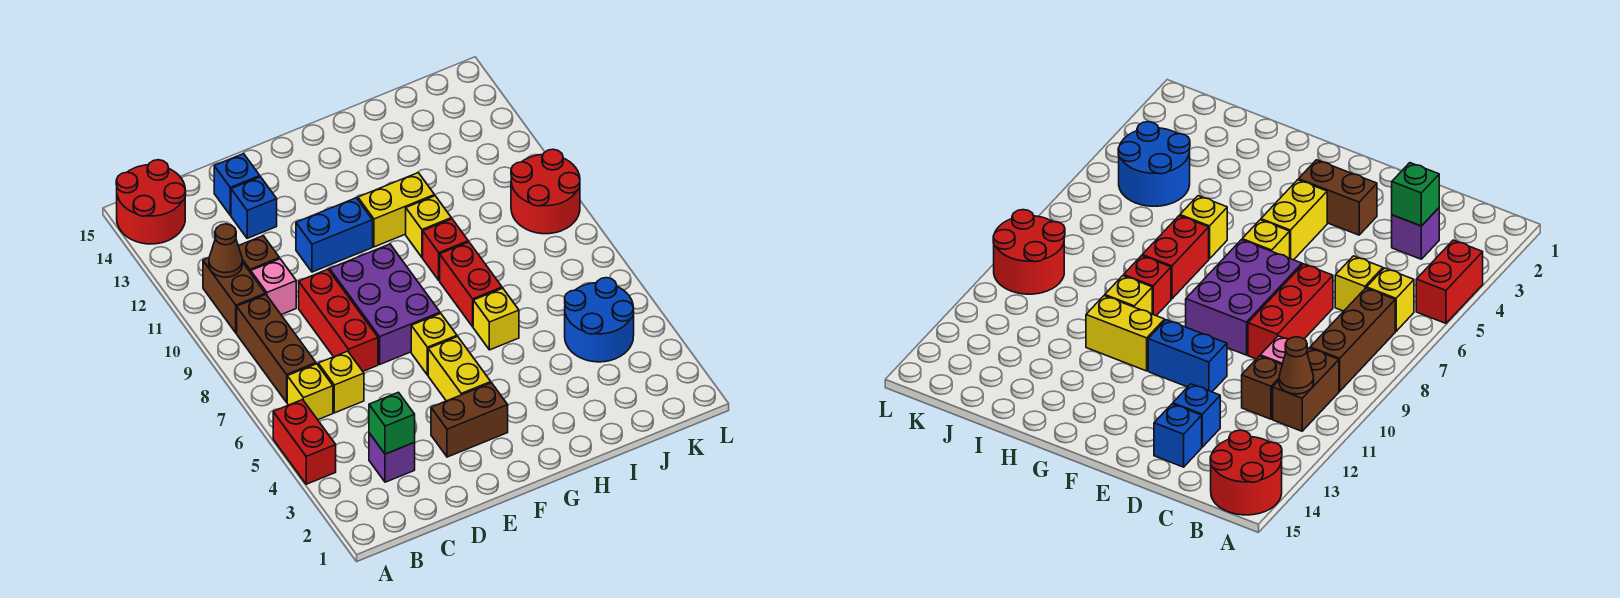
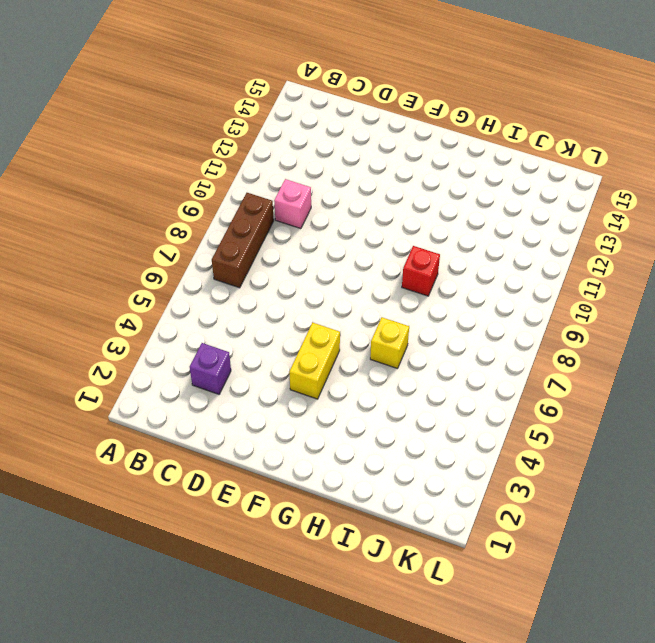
none -> red 1x2 brick [273,400,336,484]
none -> red 2x2 round brick [116,160,186,244]
none -> yellow 1x1 brick [287,364,333,420]

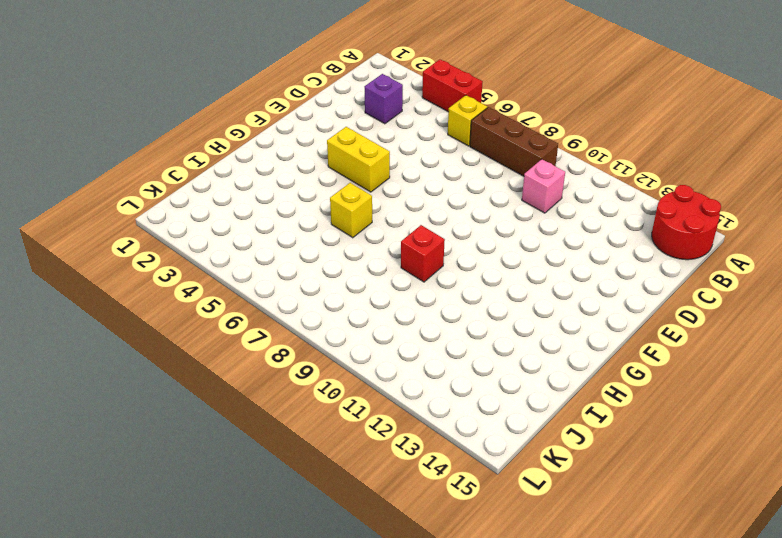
none -> brown 1x2 brick [203,258,265,333]
none -> yellow 1x1 brick [318,351,364,413]
none -> brown 1x1 brick [239,236,279,273]

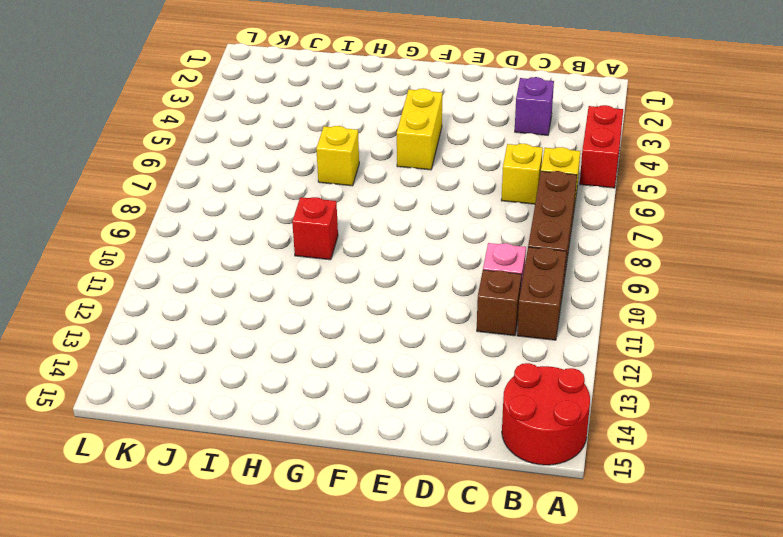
none -> red 1x3 brick [299,269,378,371]
none -> blue 1x1 brick [231,177,277,238]
none -> blue 1x1 brick [214,154,260,215]

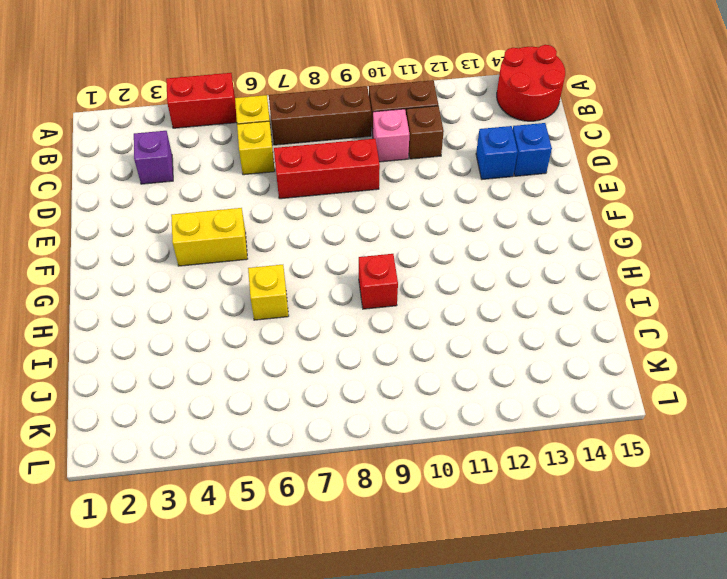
none -> brown 1x2 brick [431,383,508,457]
none -> purple 2x3 brick [330,244,440,364]
none -> blue 1x2 brick [296,198,373,272]

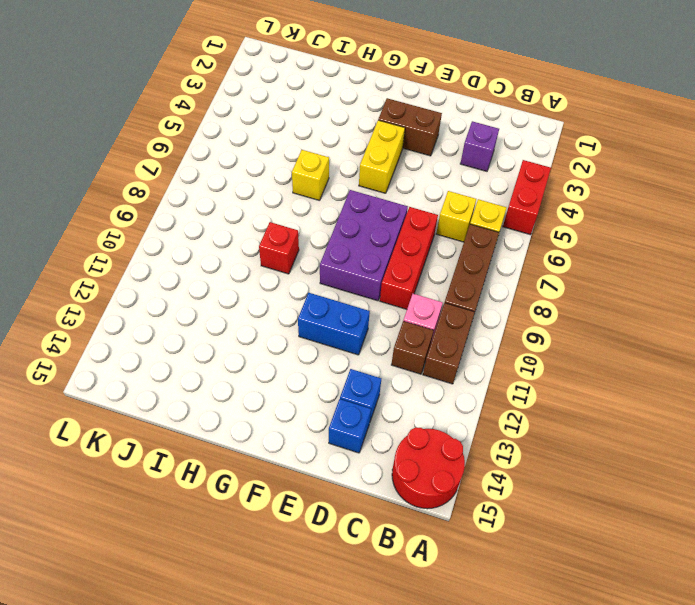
none -> yellow 1x1 brick [411,313,457,375]
none -> yellow 1x2 brick [358,173,435,247]
none -> red 1x2 brick [440,242,502,327]

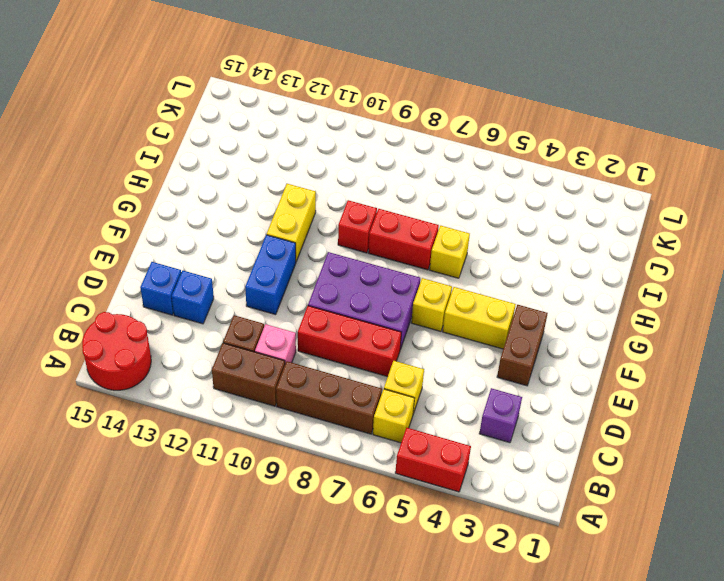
none -> yellow 1x1 brick [406,196,451,257]
none -> blue 2x2 round brick [565,278,634,362]
none -> red 2x2 round brick [511,149,580,234]

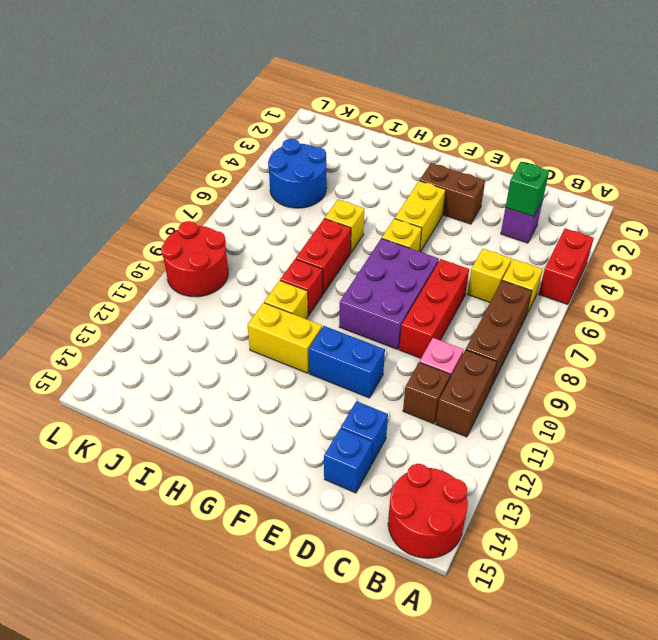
none -> brown 1x1 cone [209,224,242,277]

